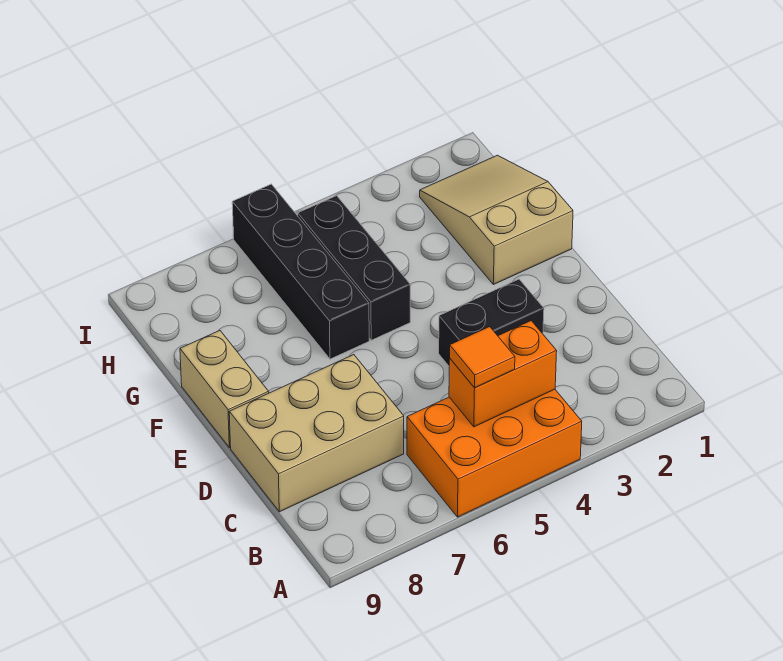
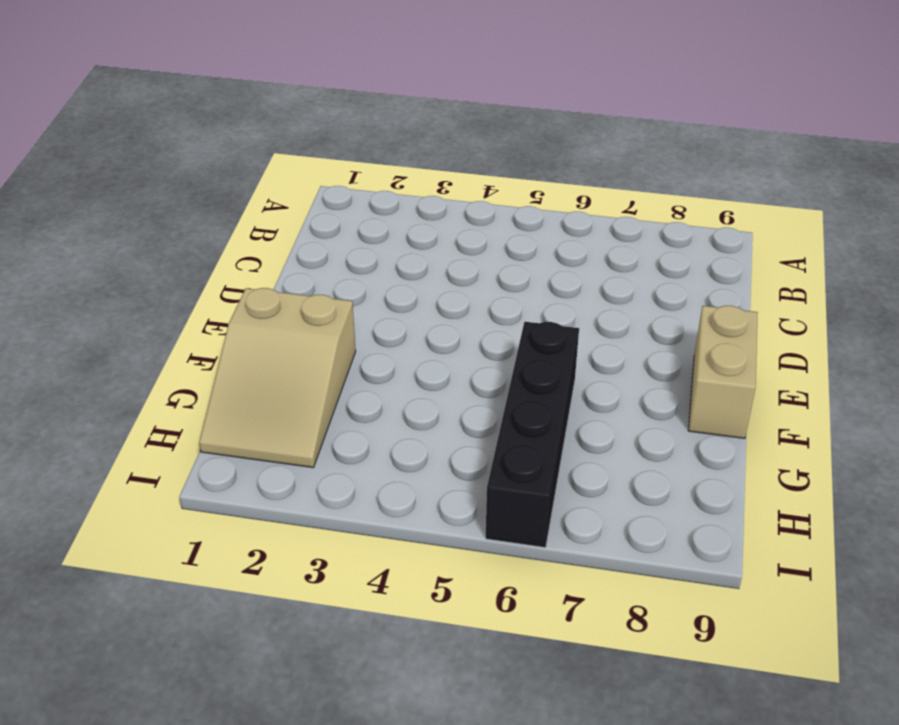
none -> orange 2x3 brick [407,389,582,517]
none -> tan 2x3 brick [229,355,404,512]

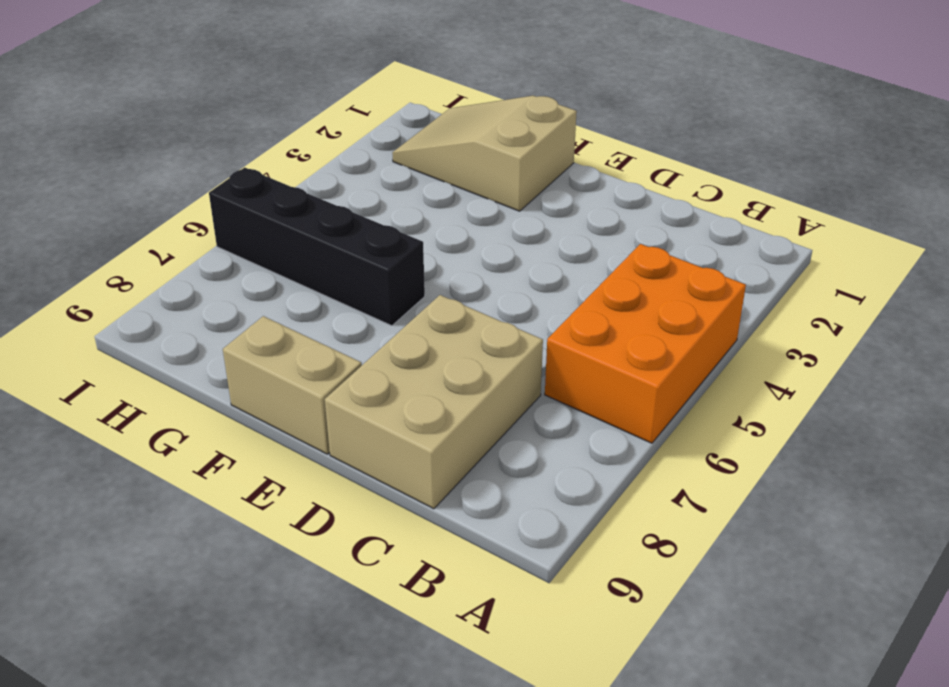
none -> black 1x2 brick [439,279,544,366]
none -> black 1x3 brick [298,196,410,340]

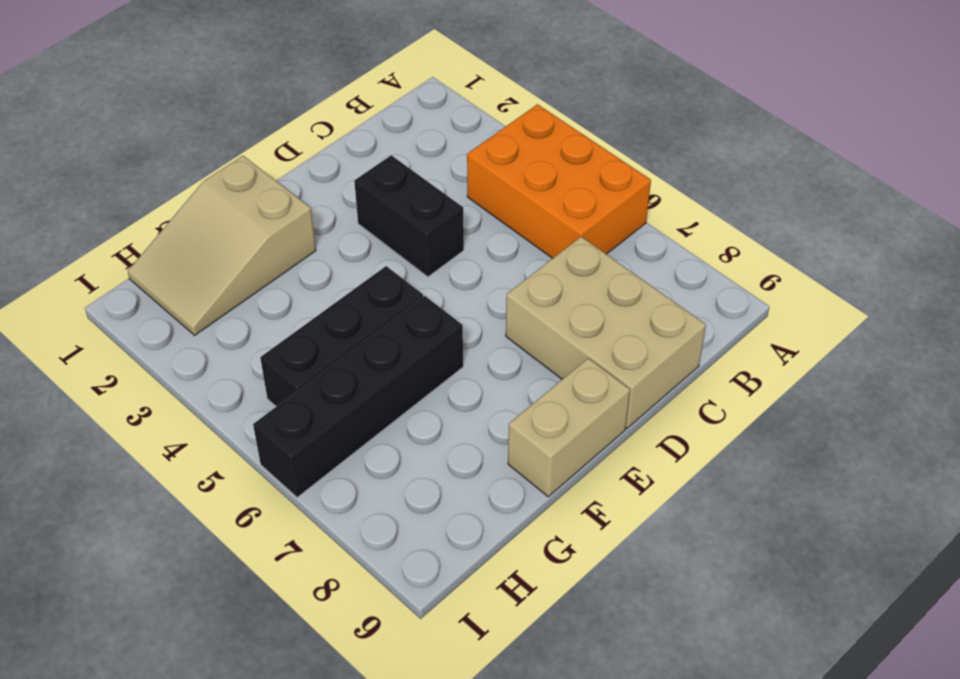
none -> orange 1x2 brick [449,321,557,427]
none -> orange 1x1 tile [450,327,515,388]

